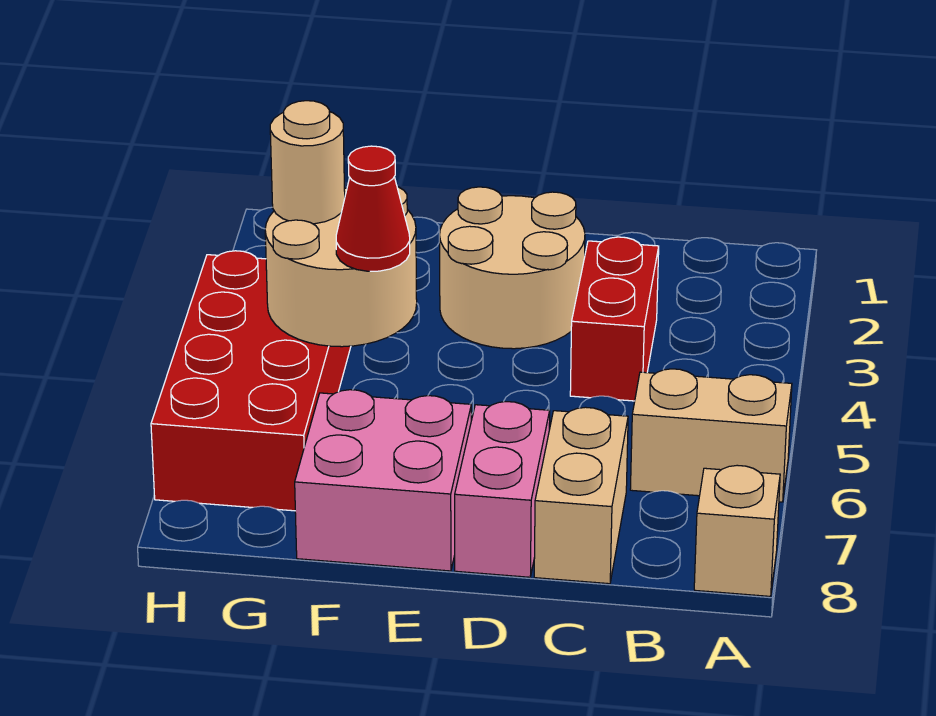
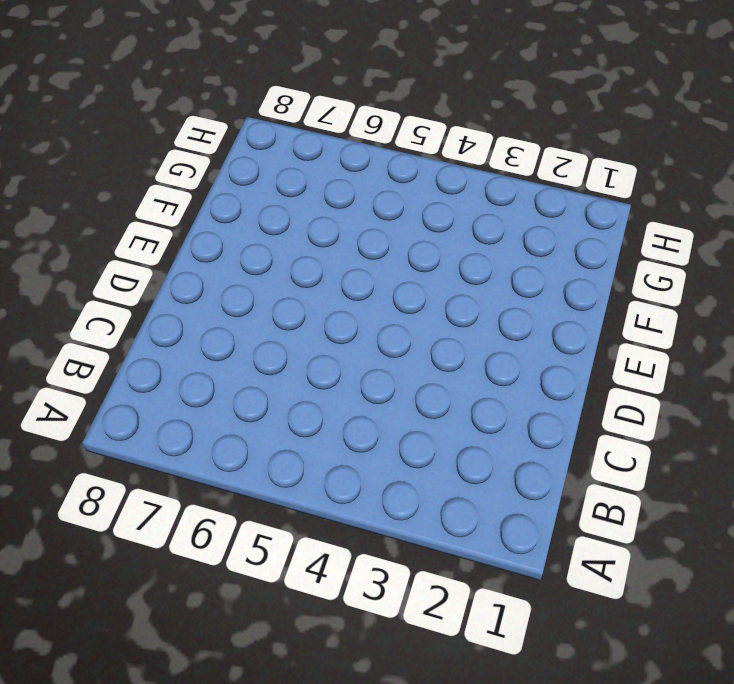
none -> tan 1x2 brick [630,369,792,502]
none -> tan 1x1 brick [694,465,780,596]

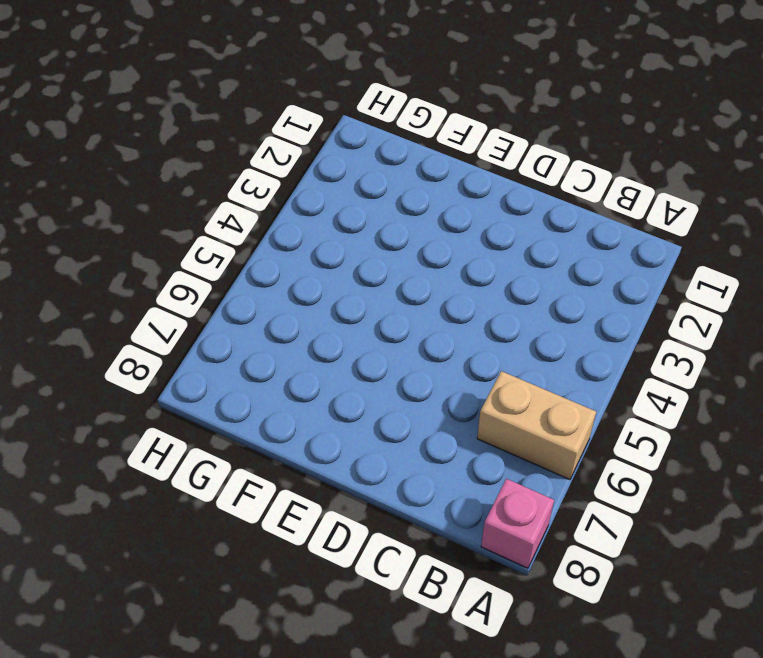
pink 1x1 brick [481,479,554,568] -> tan 1x1 brick [694,465,780,596]
none -> red 1x2 brick [570,237,659,401]
none -> tan 1x2 brick [534,407,628,584]

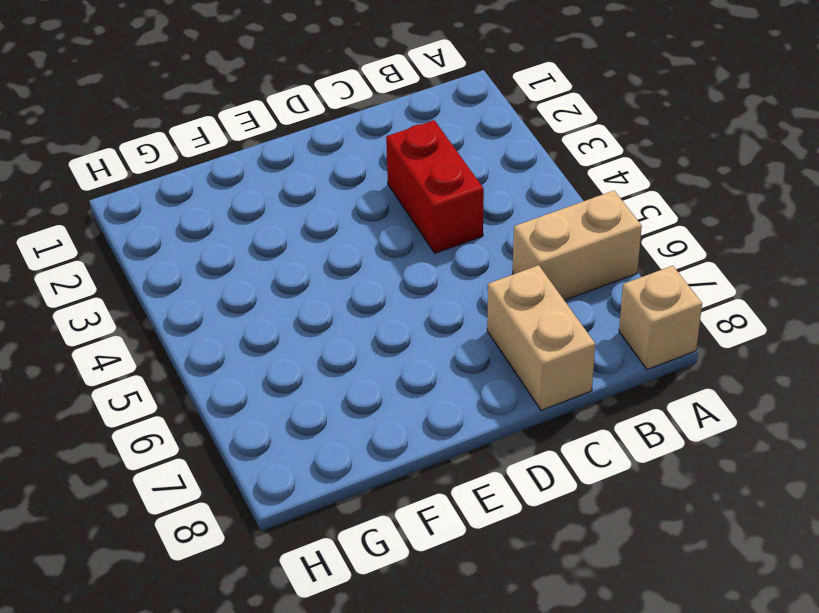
none -> tan 2x2 round brick [440,187,585,349]
none -> pink 1x2 brick [455,402,550,577]

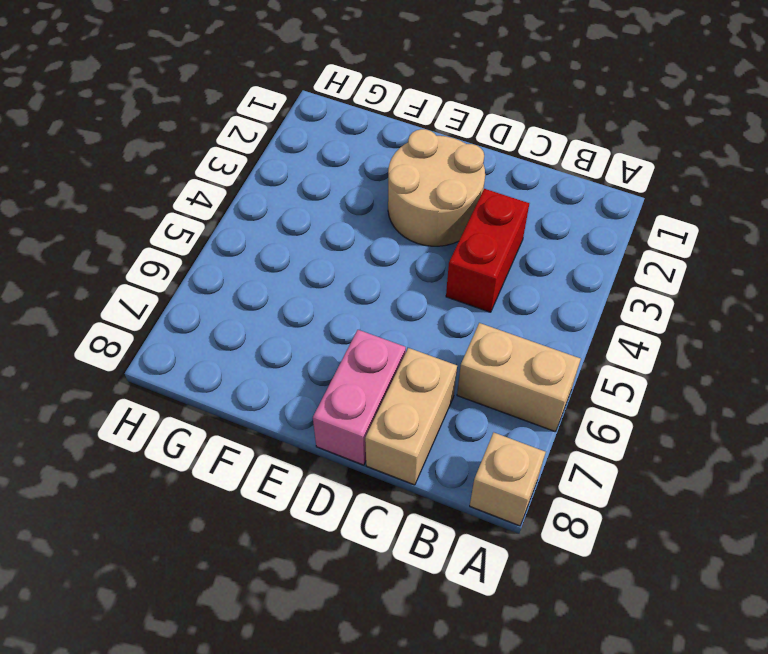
none -> pink 2x2 brick [295,390,471,571]
none -> red 2x4 brick [151,251,351,511]

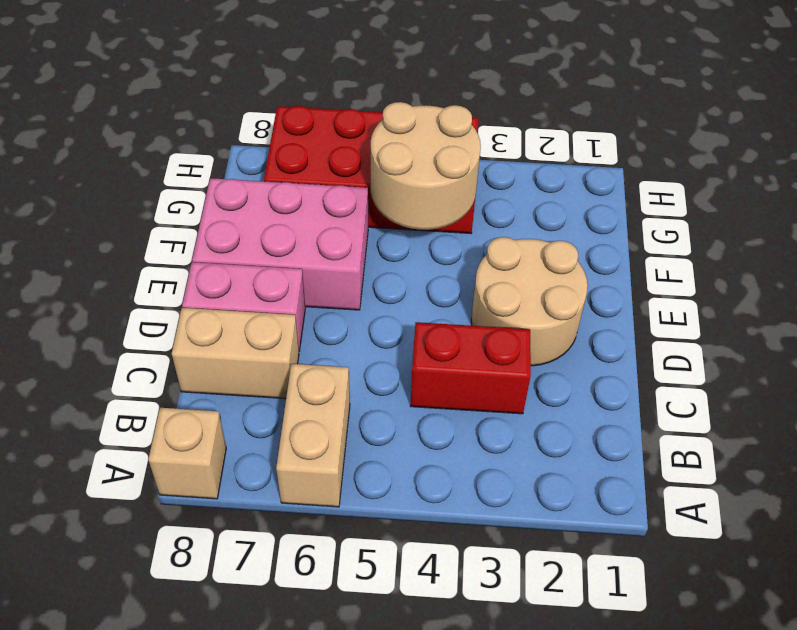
pink 2x3 brick [192,178,368,310] -> pink 2x2 brick [295,390,471,571]
none -> red 1x1 cone [336,146,410,271]
none -> tan 1x1 round brick [270,101,345,224]

